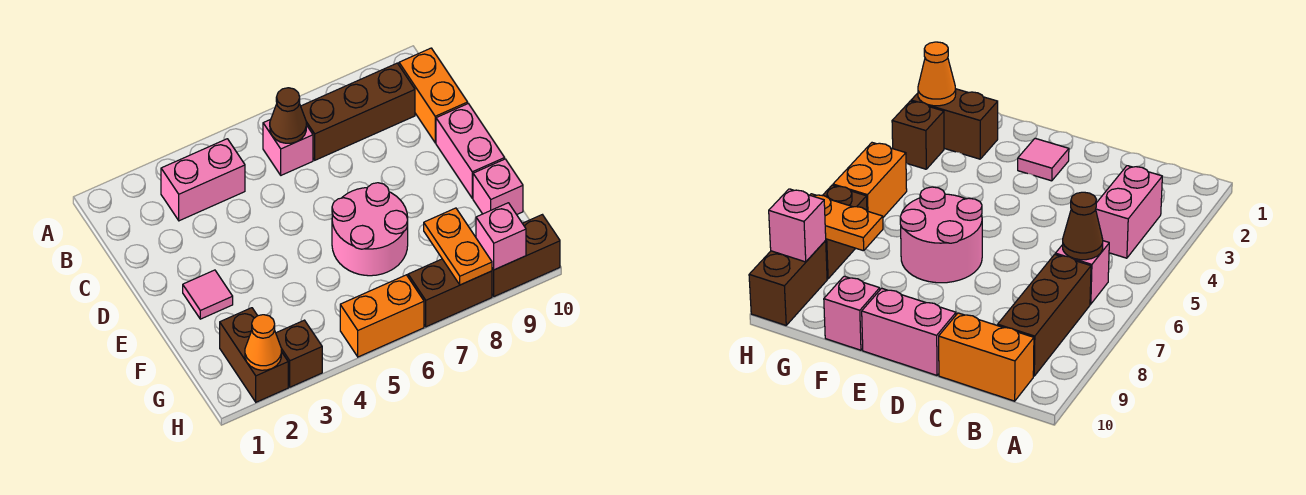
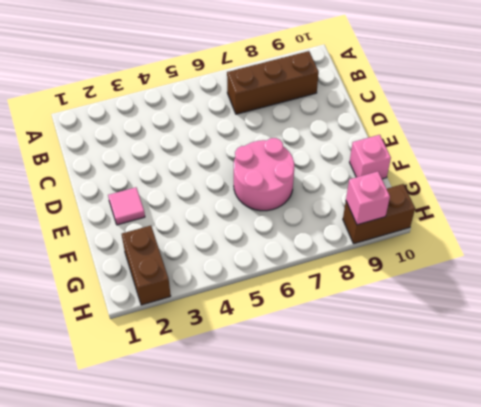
none -> pink 1x2 brick [161,139,245,221]
none -> pink 1x1 brick [263,120,313,175]
none -> orange 1x2 brick [399,48,468,143]

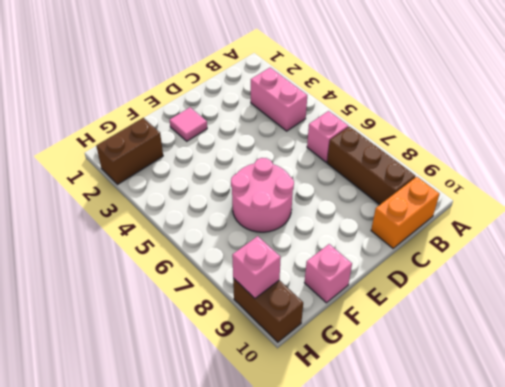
none -> pink 1x2 brick [436,104,505,198]
none -> brown 1x1 brick [276,320,322,387]
none -> orange 1x2 brick [340,275,424,357]

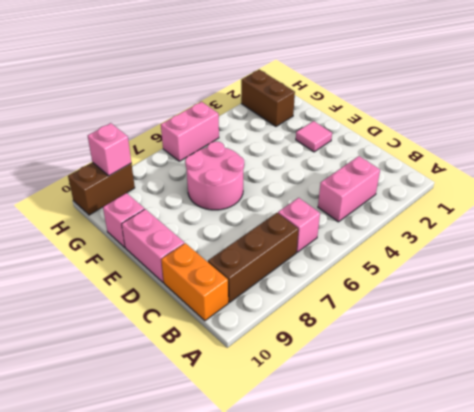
pink 1x2 brick [161,102,219,161] -> orange 1x2 brick [340,275,424,357]
none -> brown 1x1 brick [276,320,322,387]
none -> brown 1x2 brick [408,259,492,327]
none -> brown 1x1 cone [270,88,306,143]

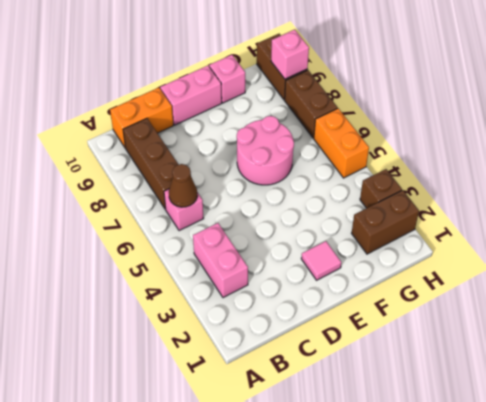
none -> orange 1x2 plate [424,208,492,285]
none -> orange 1x1 cone [245,315,281,370]

